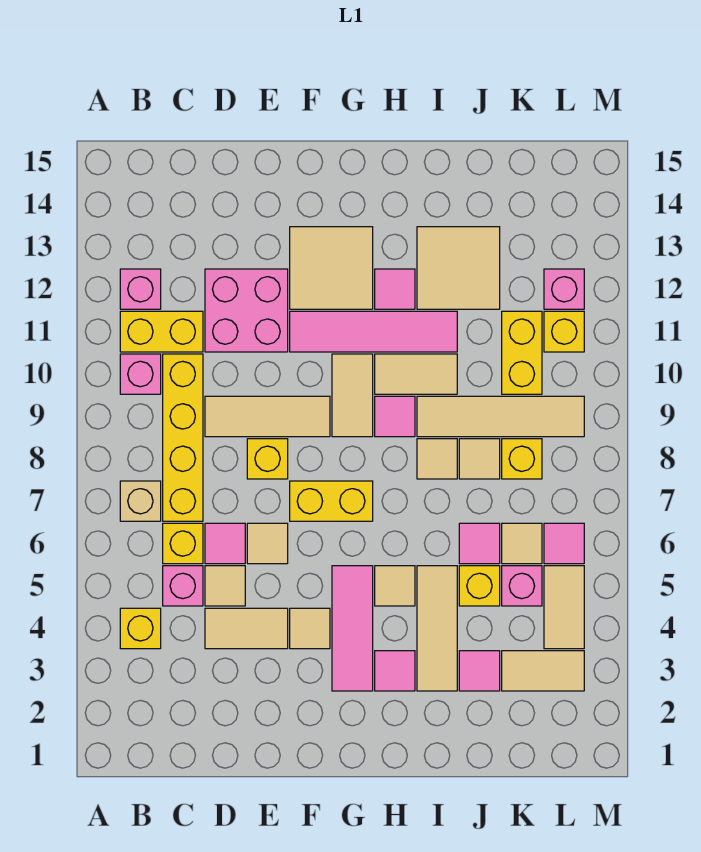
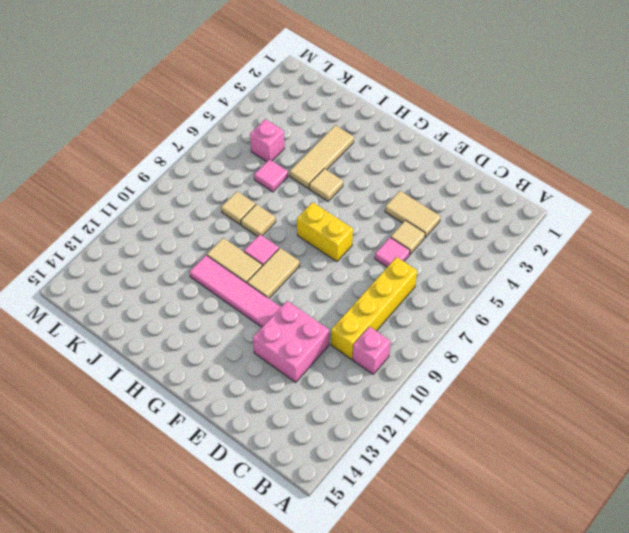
none -> yellow 1x1 brick [120,608,161,649]
none -> tan 1x1 brick [120,481,161,521]
none -> yellow 1x2 brick [120,311,203,352]
none -> pink 1x1 brick [120,269,161,309]

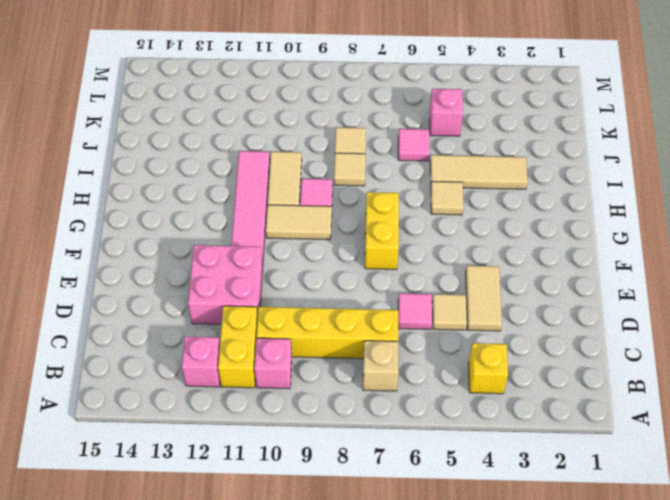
none -> pink 1x1 brick [163,566,203,606]
none -> yellow 1x1 brick [163,523,203,564]
none -> tan 1x3 tile [205,396,330,437]
none -> tan 1x1 tile [247,523,288,564]

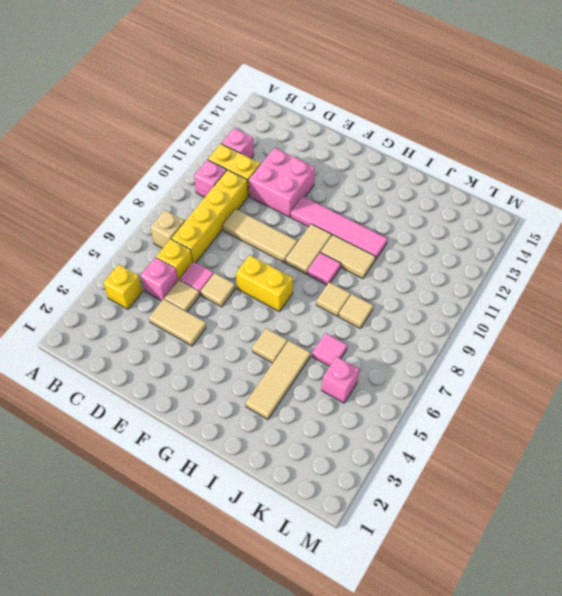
none -> yellow 1x1 brick [247,439,288,479]
none -> tan 1x1 tile [290,608,330,649]
none -> tan 2x2 tile [290,227,373,309]
none -> pink 1x3 tile [332,566,373,691]

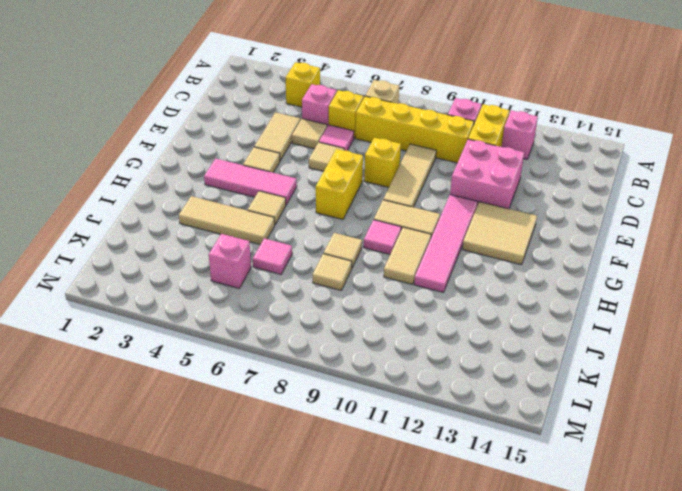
none -> pink 1x1 tile [375,651,415,691]
none -> pink 1x1 tile [375,269,415,309]
none -> tan 1x4 tile [417,396,584,437]
none -> tan 2x2 tile [417,227,500,309]

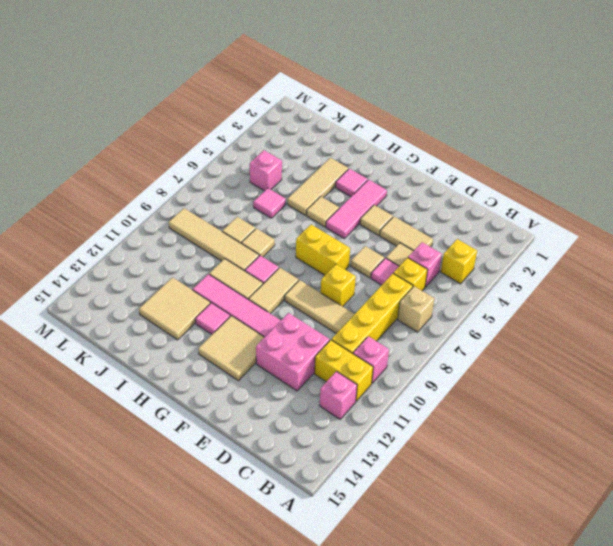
none -> pink 1x1 tile [459,651,500,691]
none -> yellow 1x1 brick [459,566,500,606]
none -> tan 1x2 tile [502,651,584,691]
none -> tan 1x1 tile [502,523,542,564]

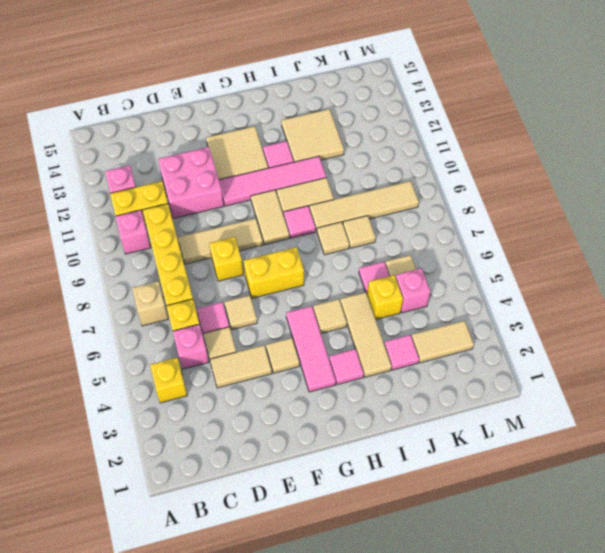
none -> yellow 1x1 brick [502,439,542,479]
none -> yellow 1x2 brick [502,311,542,394]
none -> tan 1x2 tile [544,566,584,649]
none -> pink 1x1 tile [544,523,584,564]

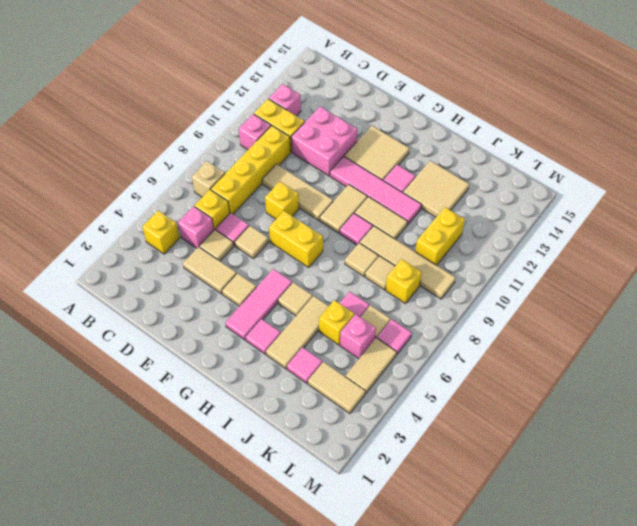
none -> yellow 1x1 brick [544,311,584,352]
none -> pink 1x1 brick [544,269,584,309]

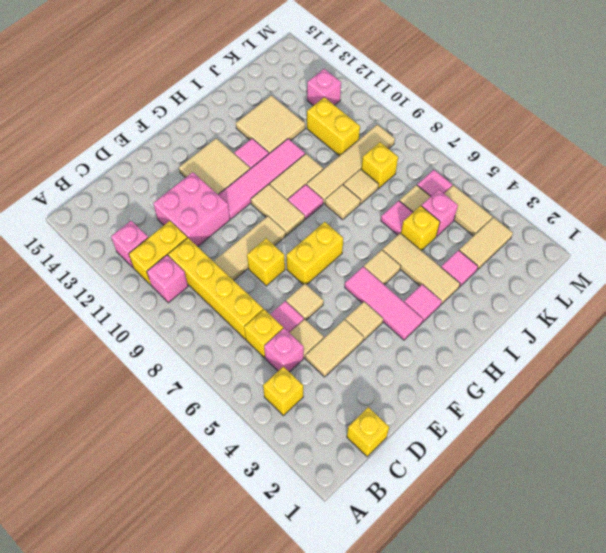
yellow 1x1 brick [347,407,389,457] -> yellow 1x1 brick moved to [544,311,584,352]
none -> tan 1x1 brick [120,481,161,521]

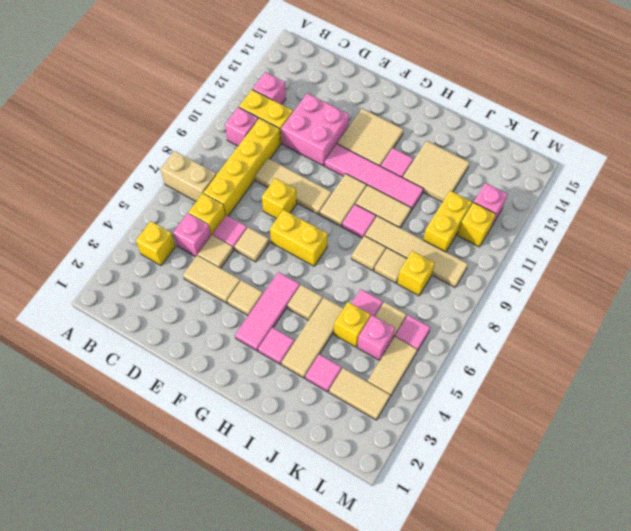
tan 1x2 brick [160,151,216,201] -> tan 1x1 brick [120,481,161,521]

